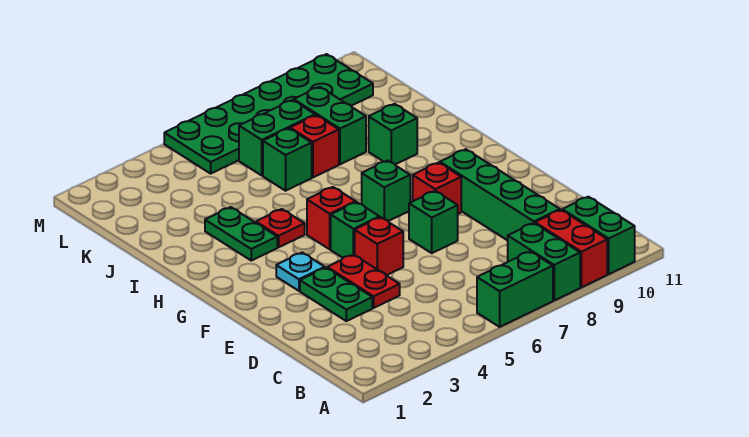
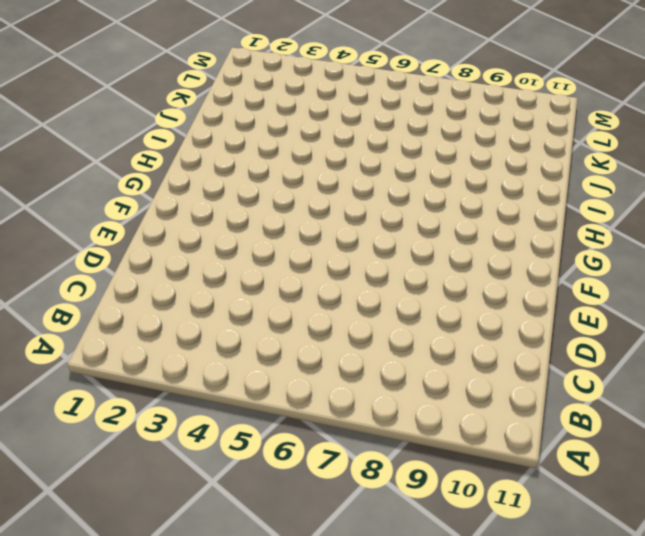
none -> green 1x2 brick [477,251,553,327]
none -> green 1x2 brick [508,223,580,300]
none -> red 1x2 brick [535,210,607,287]

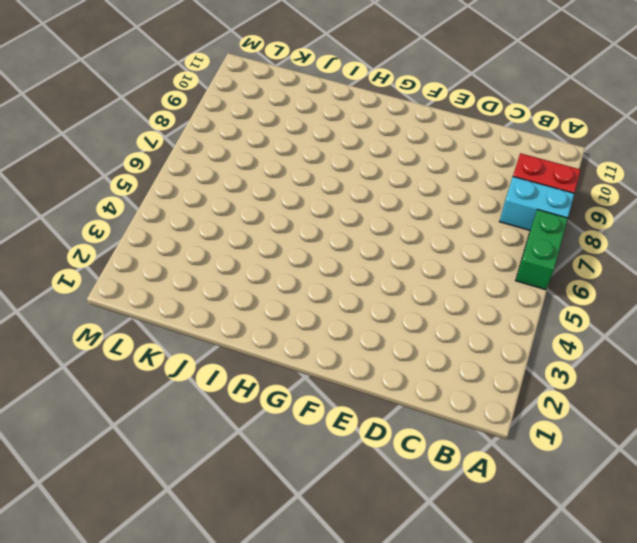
cyan 1x2 brick [499,177,574,230] -> green 1x2 brick [508,223,580,300]
none -> green 1x2 brick [562,197,635,274]
none -> green 1x4 brick [440,149,560,240]
none -> green 1x2 plate [300,268,372,321]

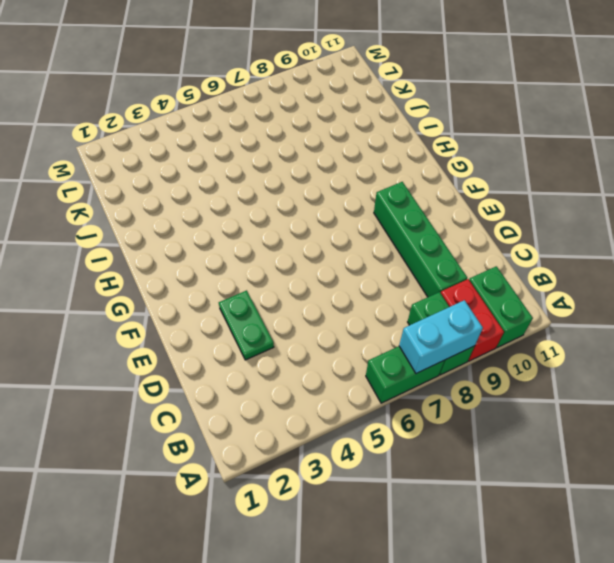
cyan 1x2 brick [399,300,483,373] -> none
none -> red 1x2 plate [327,254,400,308]
none -> red 1x1 brick [355,217,403,275]
none -> green 1x1 brick [409,191,458,253]

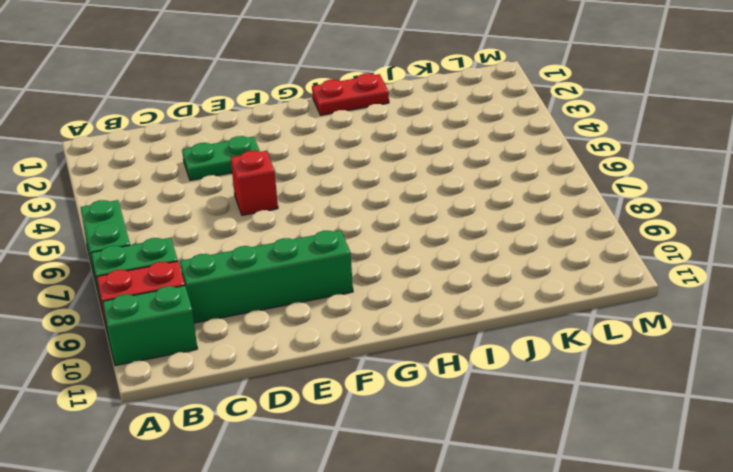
red 1x2 plate [312,73,389,115] -> red 1x2 plate moved to [327,254,400,308]
none -> green 1x1 brick [409,191,458,253]
none -> cyan 1x1 plate [276,253,325,291]
none -> green 1x1 brick [331,202,379,258]

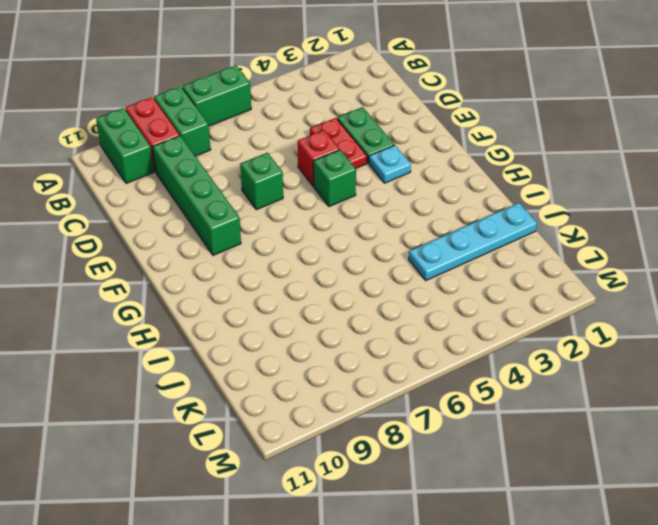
cyan 1x4 plate [409,203,537,280] -> none
none -> red 1x1 brick [413,162,461,214]
none -> red 1x1 brick [307,187,356,249]
none -> green 1x1 brick [362,161,410,221]

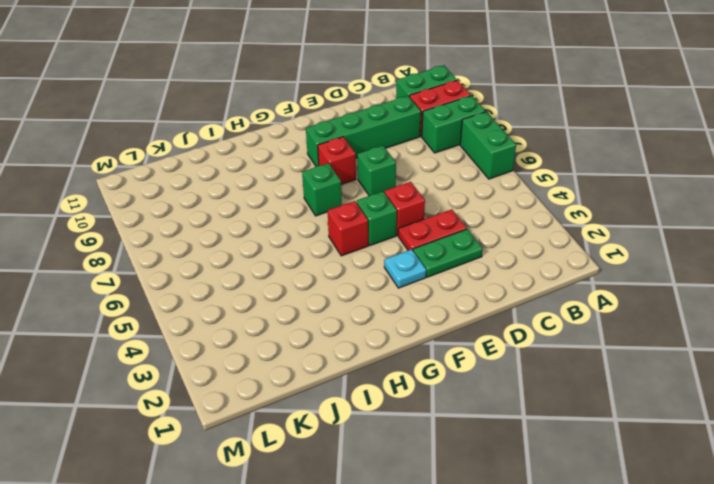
none -> green 1x2 plate [205,207,277,261]
none -> red 1x1 plate [256,209,305,247]
none -> green 1x1 brick [369,104,417,164]

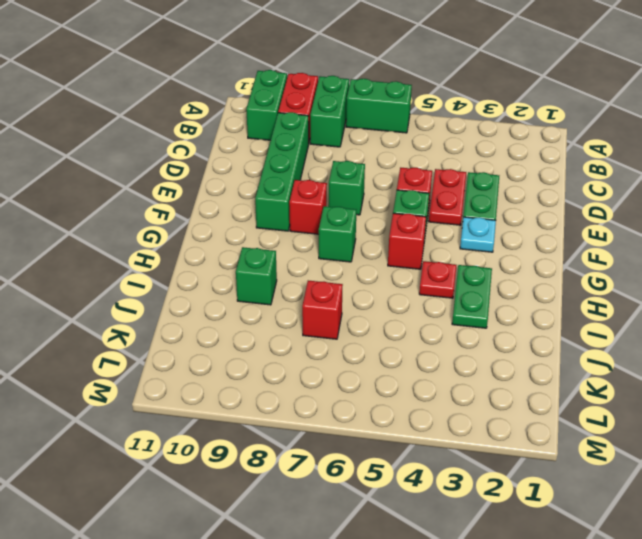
none -> green 1x1 brick [263,128,312,191]
none -> green 1x2 brick [294,87,366,164]
none -> green 1x2 brick [239,100,315,175]

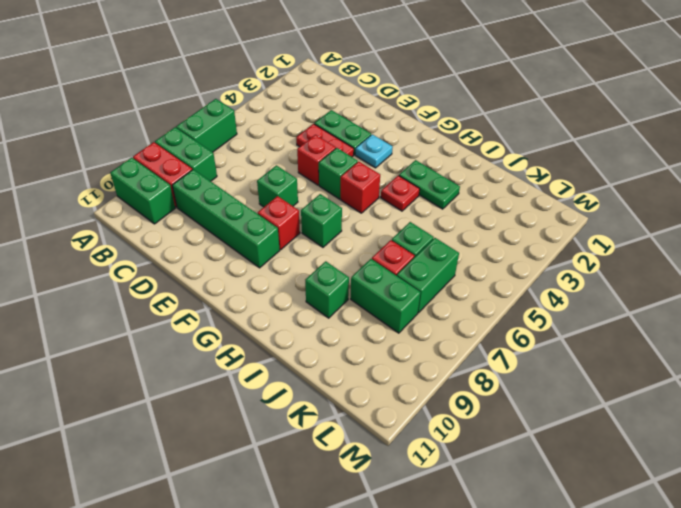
none -> green 2x6 plate [164,54,373,173]

